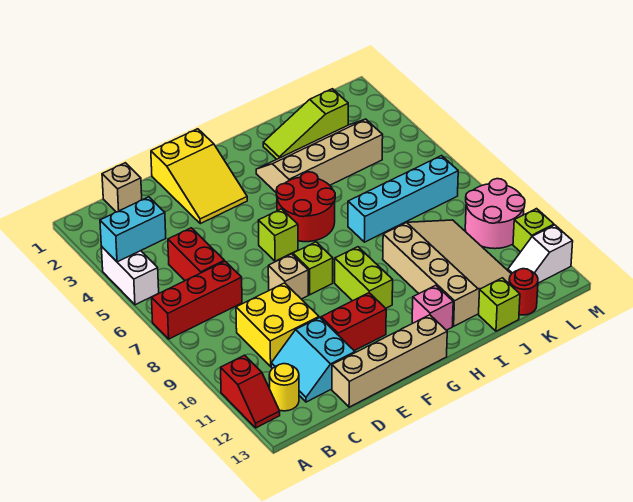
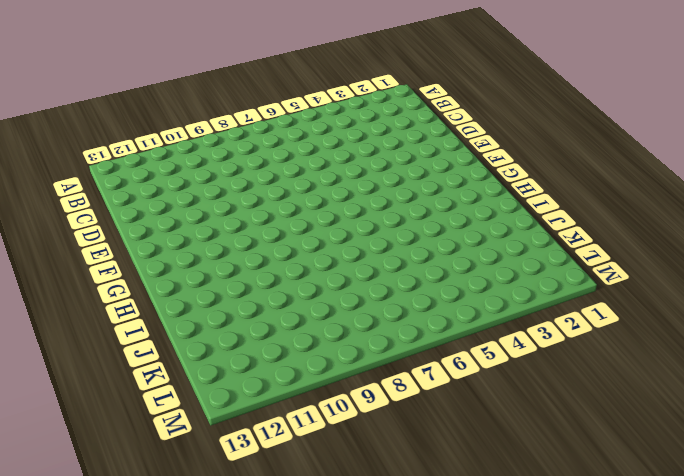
none -> white 1x2 brick [101,247,159,305]
none -> red 1x3 brick [152,261,242,339]
none -> red 1x2 slope [221,355,280,428]

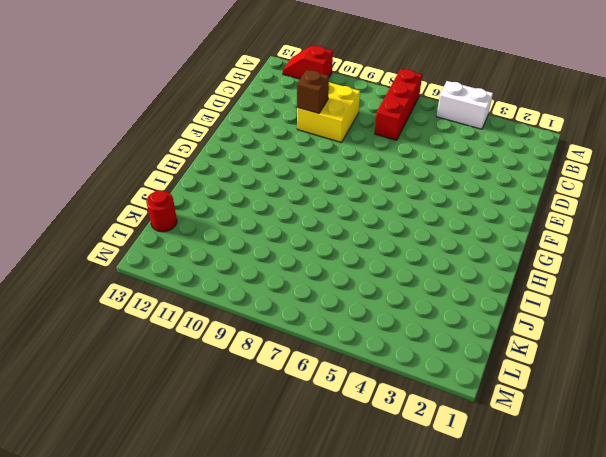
brown 1x1 brick [297,70,329,113] -> none
none -> yellow 1x1 round brick [269,364,299,411]
none -> tan 1x1 brick [102,163,142,212]
none -> red 1x2 brick [168,228,224,281]

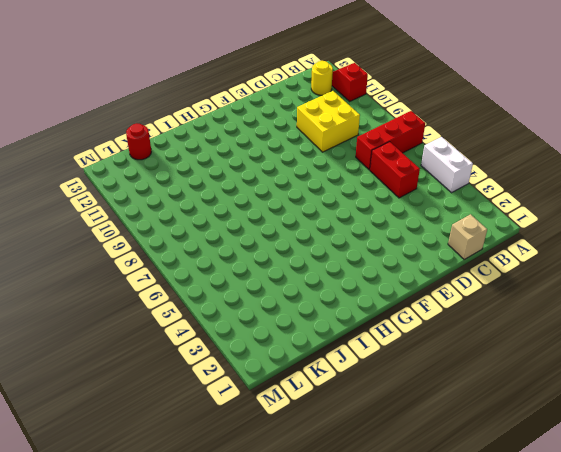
none -> cyan 2x2 slope [271,318,355,402]
none -> tan 1x4 brick [332,315,447,407]
none -> yellow 2x3 slope [151,129,247,224]

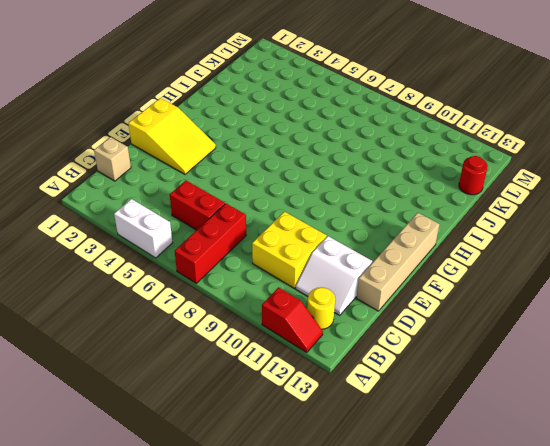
white 2x2 slope [296,236,372,315] -> cyan 2x2 slope [271,318,355,402]
none -> tan 1x1 brick [268,254,308,299]
none -> red 1x2 brick [321,293,386,351]
none -> lime 1x1 brick [258,209,298,261]

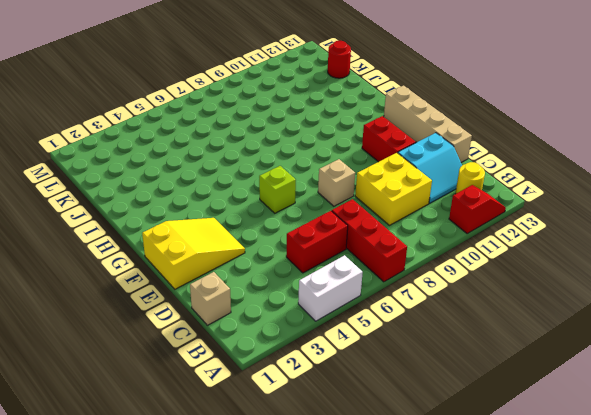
none -> lime 1x1 brick [293,242,333,295]
none -> red 2x2 round brick [276,172,335,242]
none -> lime 1x2 brick [335,247,393,308]

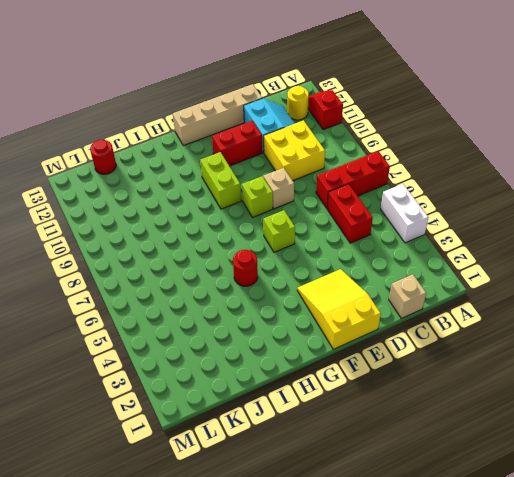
red 1x1 round brick [233,250,258,286] -> red 2x2 round brick [276,172,335,242]
none -> tan 2x4 slope [256,119,383,192]
none -> pink 1x1 brick [412,285,453,330]
none -> lime 1x3 slope [263,89,348,159]

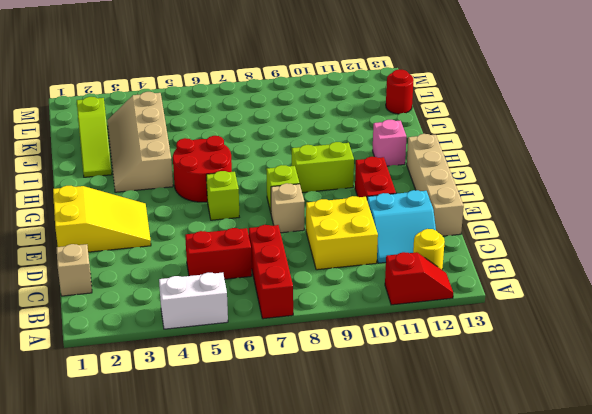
none -> cyan 1x4 brick [348,156,458,242]
none -> tan 3x4 slope [383,220,511,326]
none -> lime 1x1 brick [479,278,520,331]

